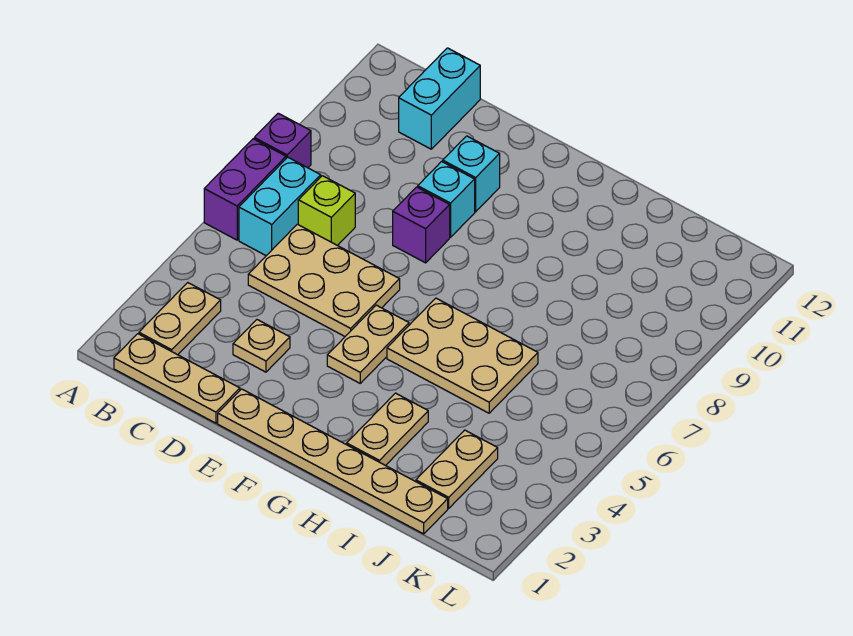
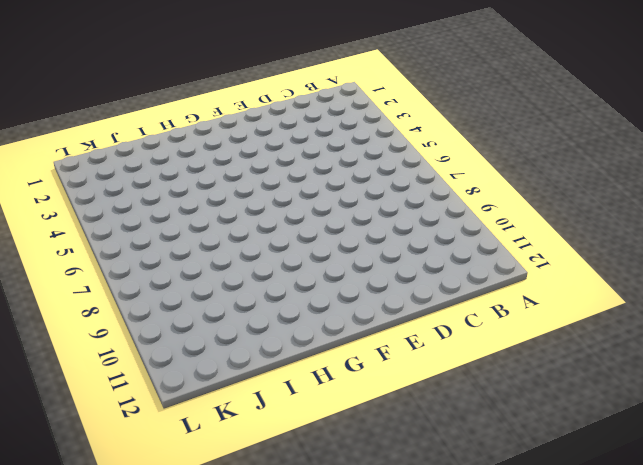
none -> purple 1x2 brick [204,139,286,240]
none -> purple 1x1 brick [254,113,311,168]
none -> tan 1x3 plate [114,334,240,423]

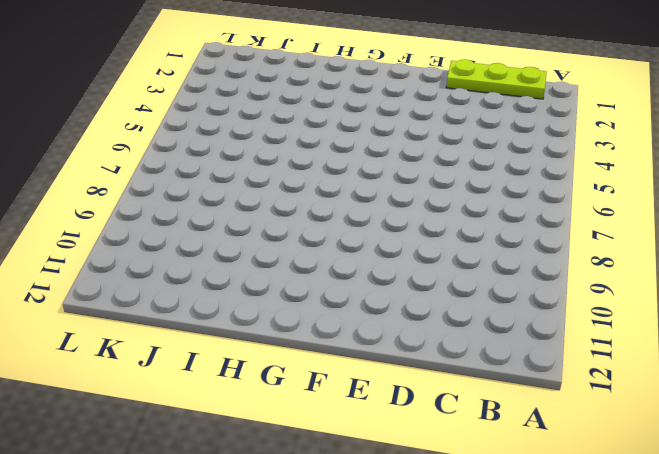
lime 1x3 plate [446,59,547,99] -> tan 1x3 plate [114,334,240,423]
none -> purple 1x2 brick [204,139,286,240]
none -> purple 1x1 brick [254,113,311,168]
none -> tan 1x2 plate [139,283,221,355]

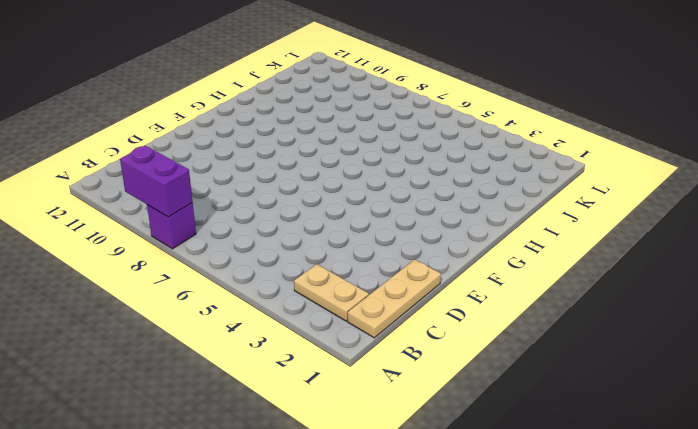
purple 1x2 brick [120,145,193,217] -> purple 1x2 brick moved to [204,139,286,240]
none -> cyan 1x2 brick [239,157,321,256]
none -> tan 2x3 plate [248,224,400,336]
none -> lime 1x1 brick [298,176,355,246]

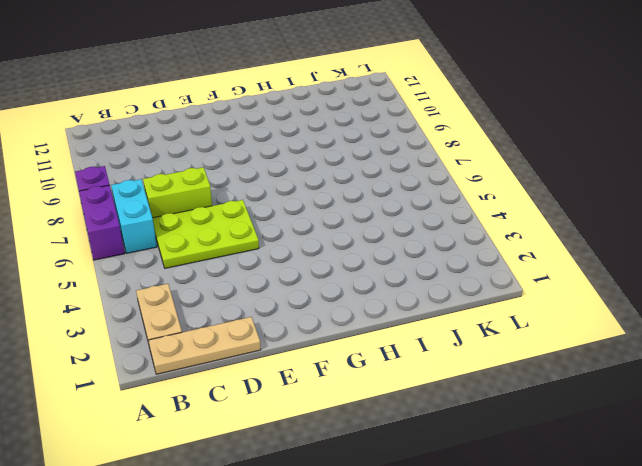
lime 2x3 plate [153,200,259,268] -> tan 2x3 plate [248,224,400,336]
lime 1x2 brick [143,167,212,218] -> lime 1x1 brick [298,176,355,246]
none -> cyan 1x2 brick [399,48,480,149]
none -> tan 1x1 plate [233,320,290,372]
none -> tan 1x6 plate [218,389,448,534]

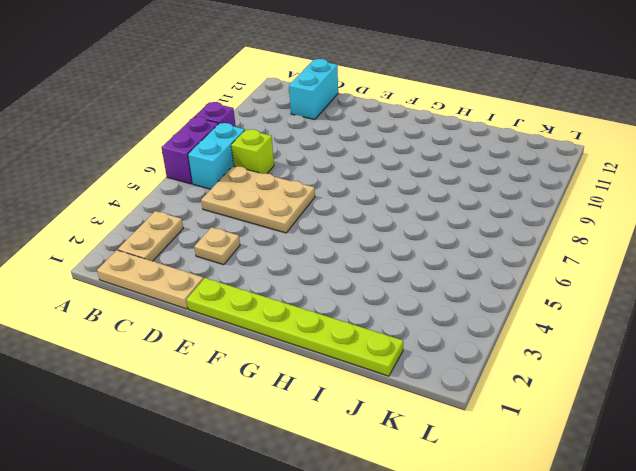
lime 1x6 plate [186,278,403,376] -> tan 1x6 plate [218,389,448,534]
none -> purple 1x1 brick [393,187,450,263]
none -> cyan 1x1 brick [418,162,475,237]
none -> cyan 1x1 brick [443,136,500,212]

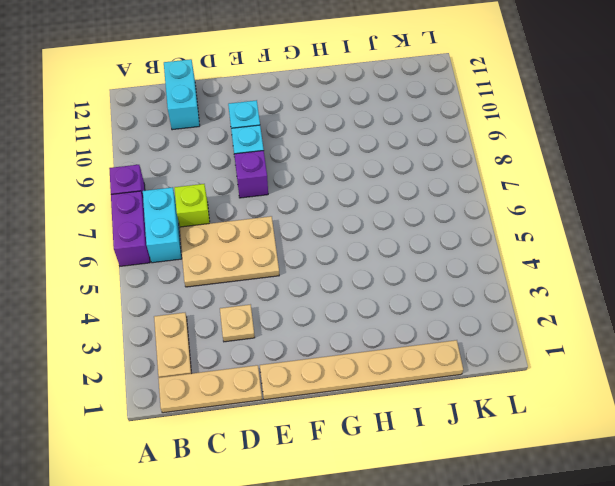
none -> tan 1x2 plate [327,305,409,383]
none -> tan 2x3 plate [387,298,538,413]
none -> tan 1x2 plate [347,393,428,466]

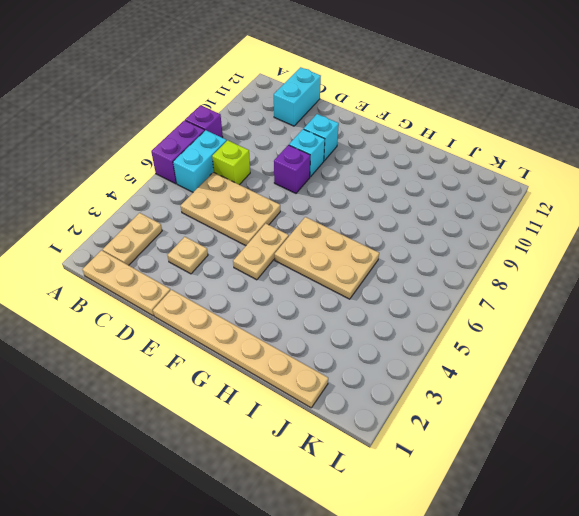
none -> tan 1x2 plate [347,393,428,466]
none -> tan 1x2 plate [416,430,498,508]

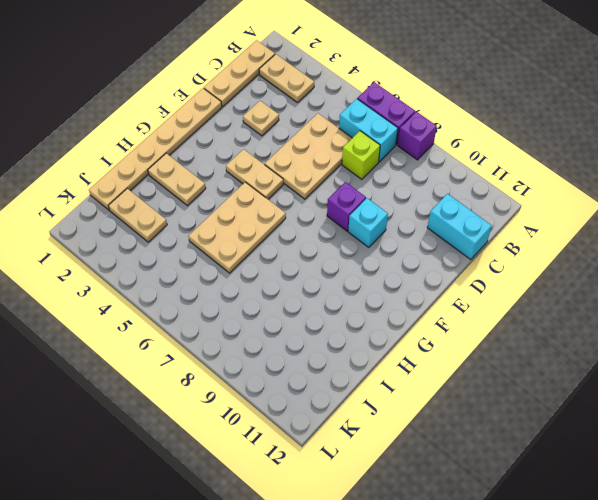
none -> cyan 1x1 brick [443,136,500,212]

